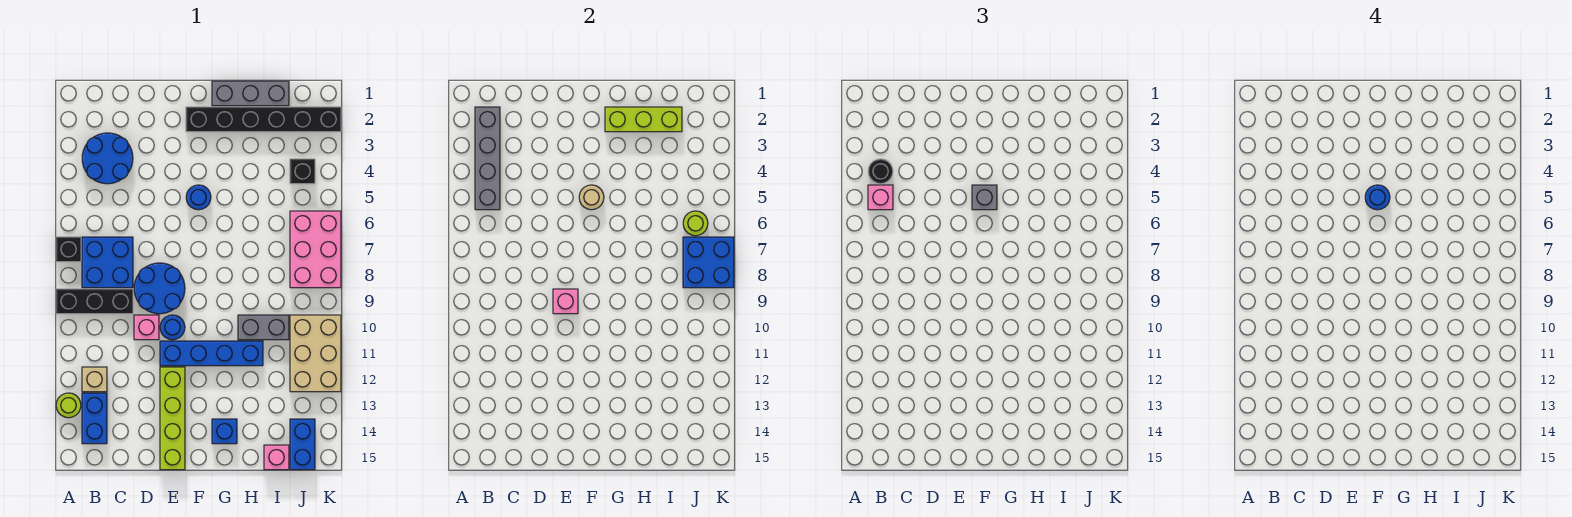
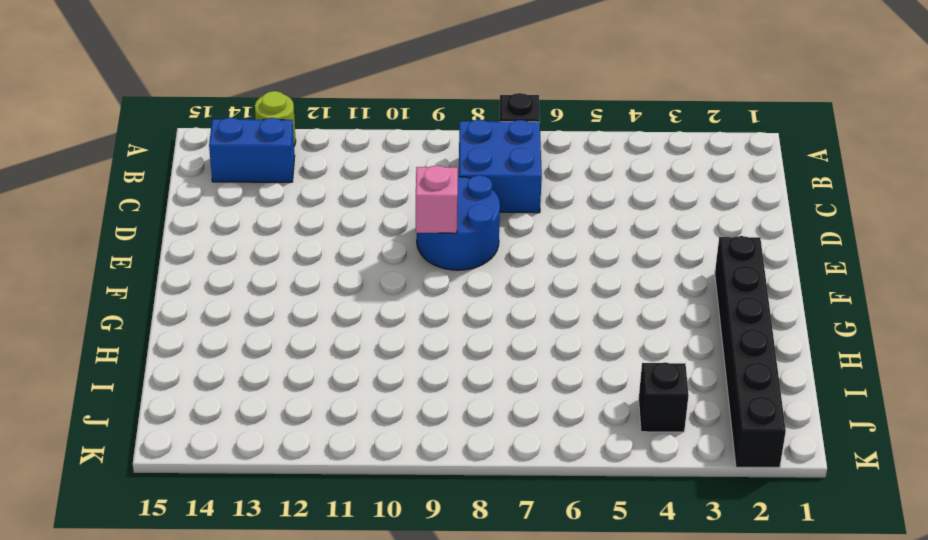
none -> black 1x3 brick [56,289,133,314]
none -> blue 2x2 round brick [82,133,133,184]
none -> tan 1x1 brick [82,367,107,392]
none -> pink 1x1 brick [134,315,159,340]

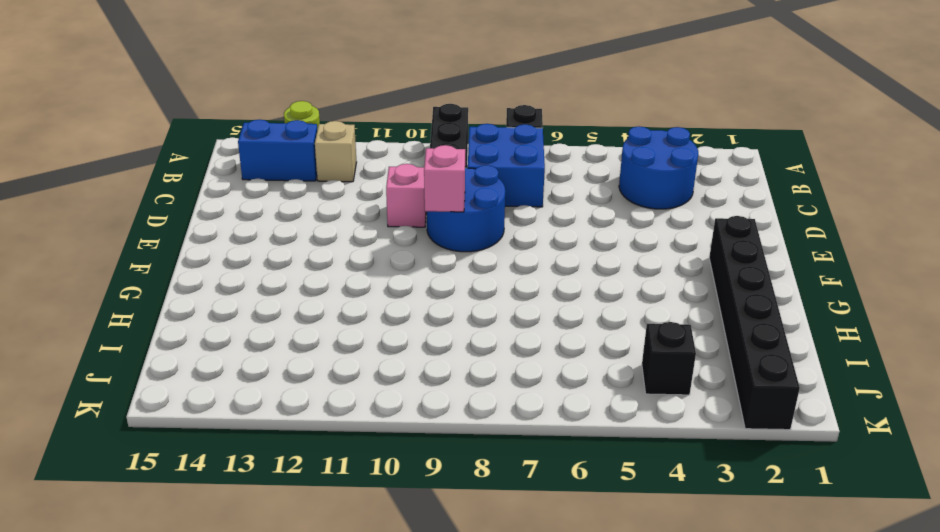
none -> blue 1x1 round brick [160,315,185,340]
none -> blue 1x4 brick [160,341,263,366]
none -> lime 1x4 brick [160,367,185,470]
none -> blue 1x1 round brick [186,185,211,210]

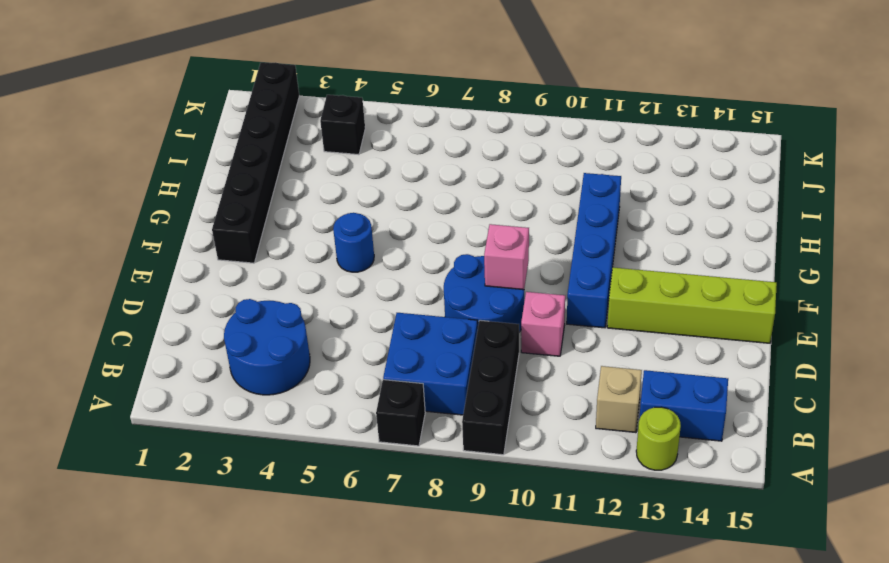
none -> blue 1x1 round brick [160,315,185,340]
none -> grey 1x3 brick [212,81,289,106]
none -> blue 1x1 brick [212,419,237,444]
none -> grey 1x2 brick [238,315,289,340]

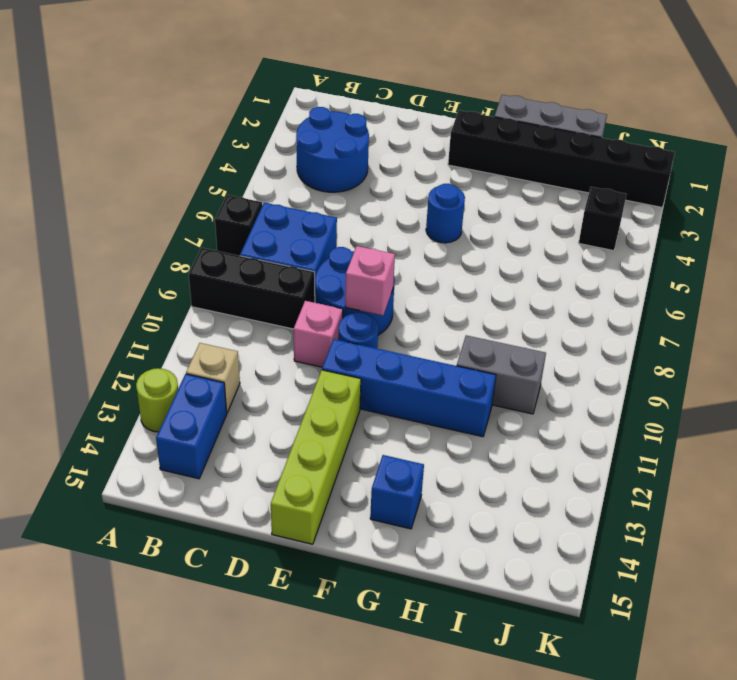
none -> pink 1x1 brick [264,445,289,470]
none -> pink 2x3 brick [290,211,341,288]
none -> tan 2x3 brick [290,315,341,392]
none -> blue 1x2 brick [290,419,315,470]

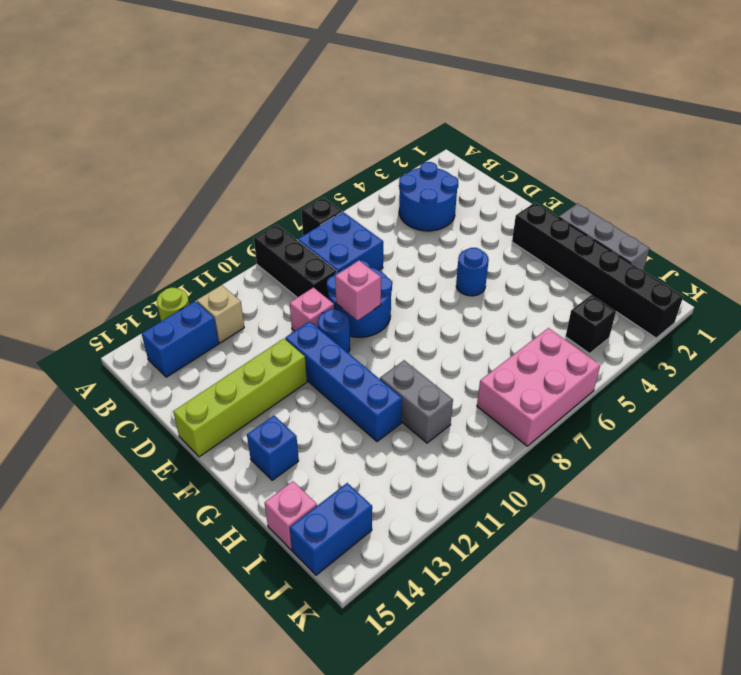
none -> tan 2x3 brick [290,315,341,392]
none -> grey 1x4 brick [475,107,500,210]
none -> tan 1x1 round brick [579,185,604,210]
none -> lime 1x3 brick [605,107,682,132]

